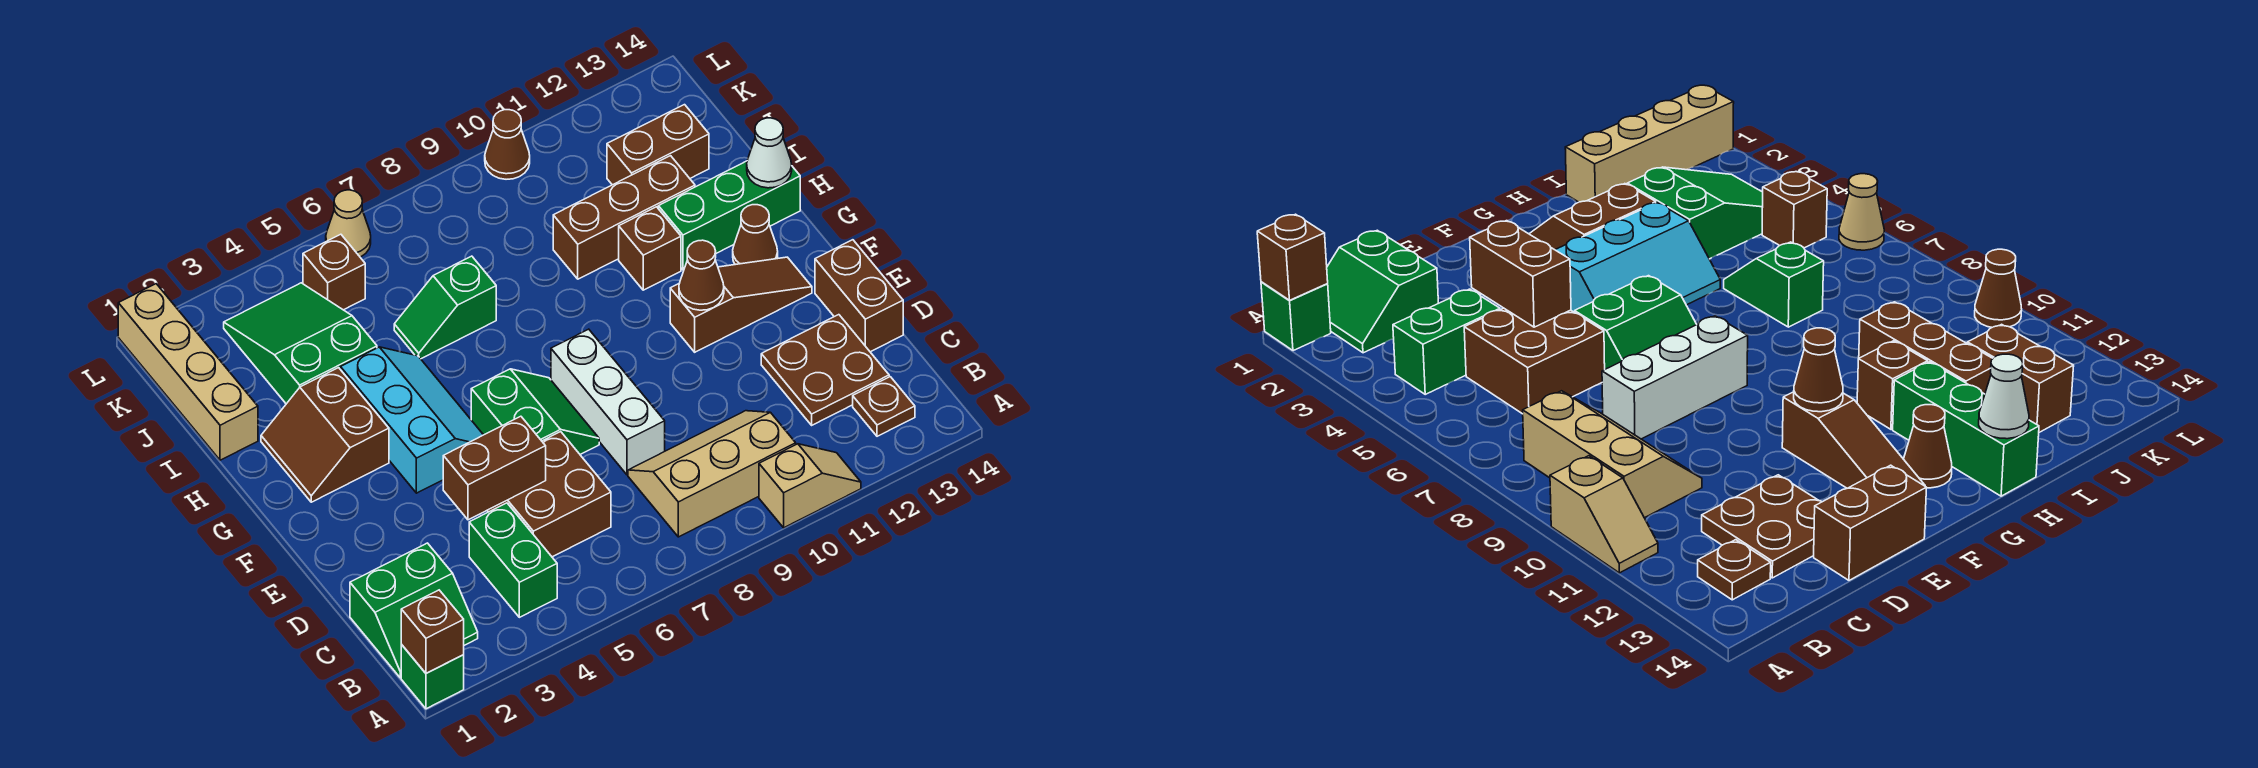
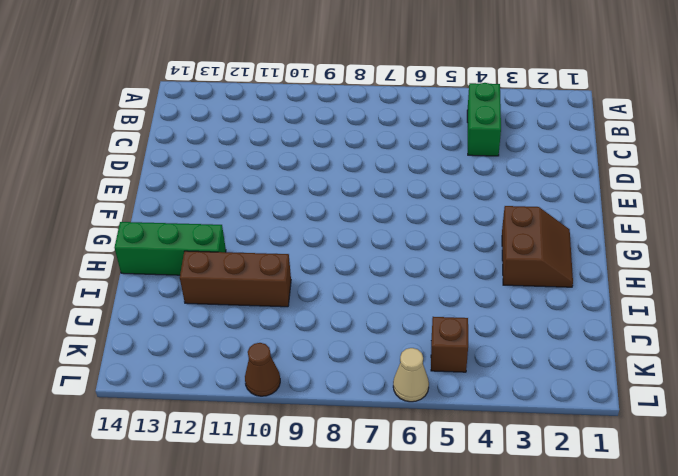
none -> green 1x1 brick [401,645,464,709]
none -> tan 1x2 slope [759,444,861,528]
none -> green 2x2 slope [350,543,478,678]

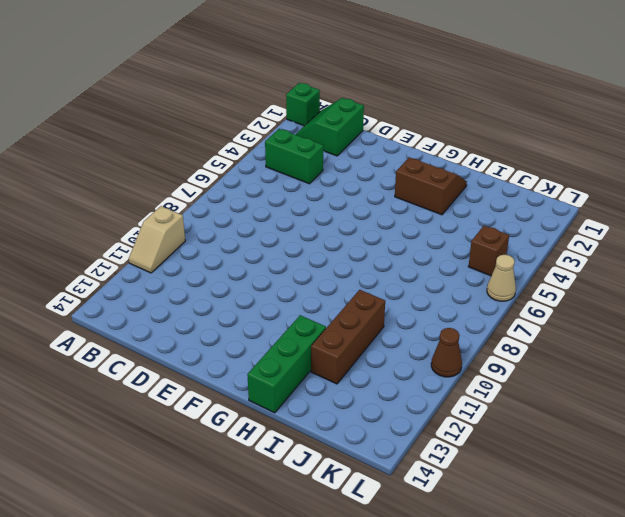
none -> tan 2x3 slope [628,411,796,537]
none -> brown 1x1 plate [853,377,915,436]
none -> brown 2x2 brick [487,432,611,557]

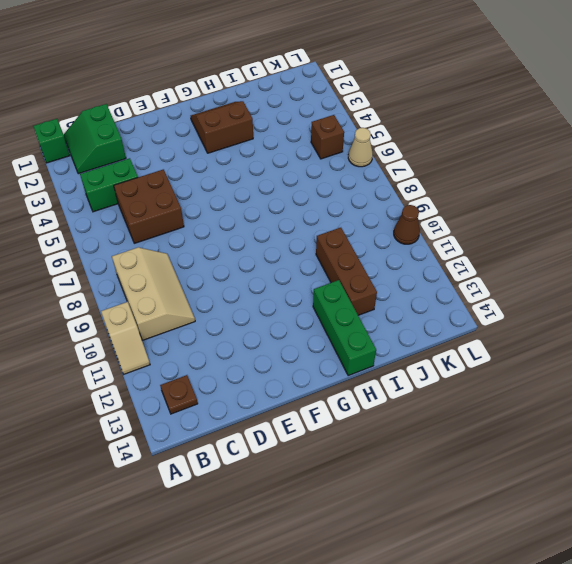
none -> brown 2x2 plate [761,315,889,425]
none -> white 1x3 brick [551,329,665,475]
none -> brown 1x2 brick [815,240,903,352]

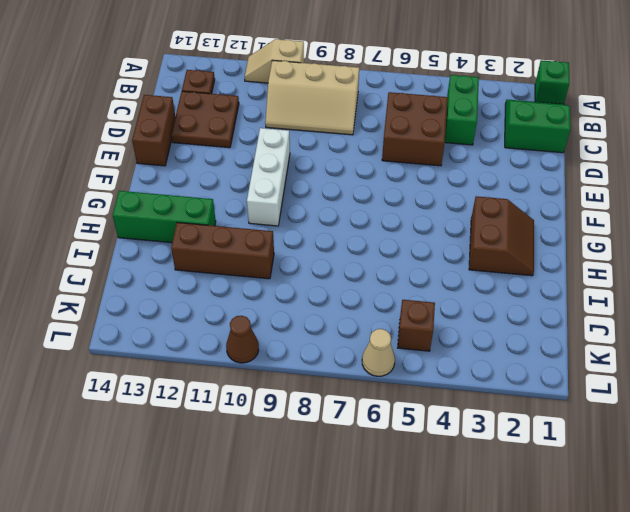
white 1x3 brick [247,128,290,226] -> white 1x3 brick moved to [551,329,665,475]
none -> green 2x2 slope [471,369,599,454]
none -> cyan 2x3 slope [341,347,483,493]
none -> brown 1x3 slope [670,257,812,352]

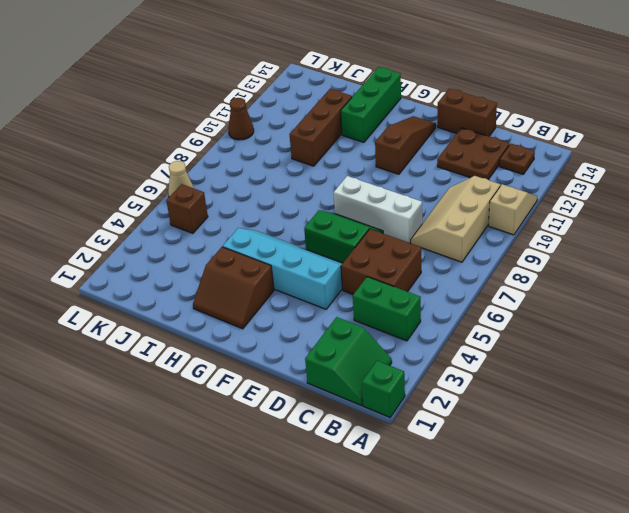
cyan 2x4 slope [223,228,343,309] -> cyan 2x3 slope [341,347,483,493]
none -> brown 1x1 cone [733,205,778,265]
none -> brown 1x1 brick [619,207,681,290]
none -> tan 1x4 brick [118,284,258,460]

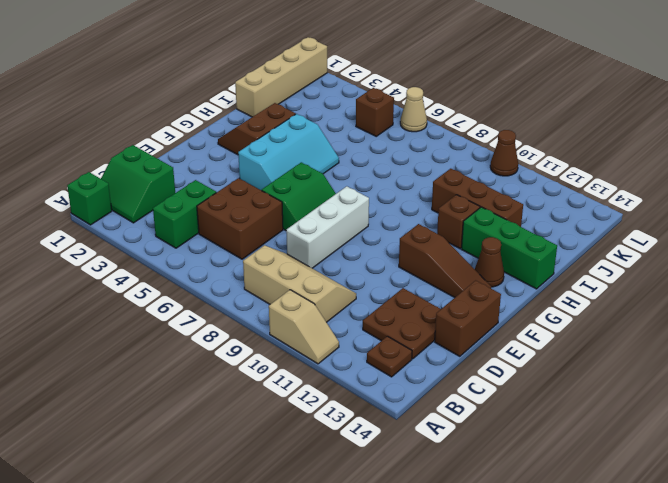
none -> green 2x3 slope [224,283,377,404]
none -> green 1x2 slope [394,256,496,359]
none -> brown 1x2 brick [607,105,709,185]

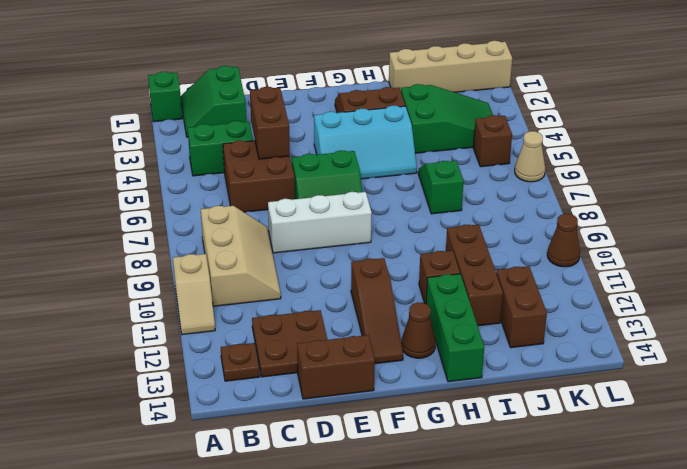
none -> brown 1x1 brick [401,590,464,673]
none -> brown 1x1 cone [679,240,724,310]
none -> white 1x1 cone [747,118,792,188]

